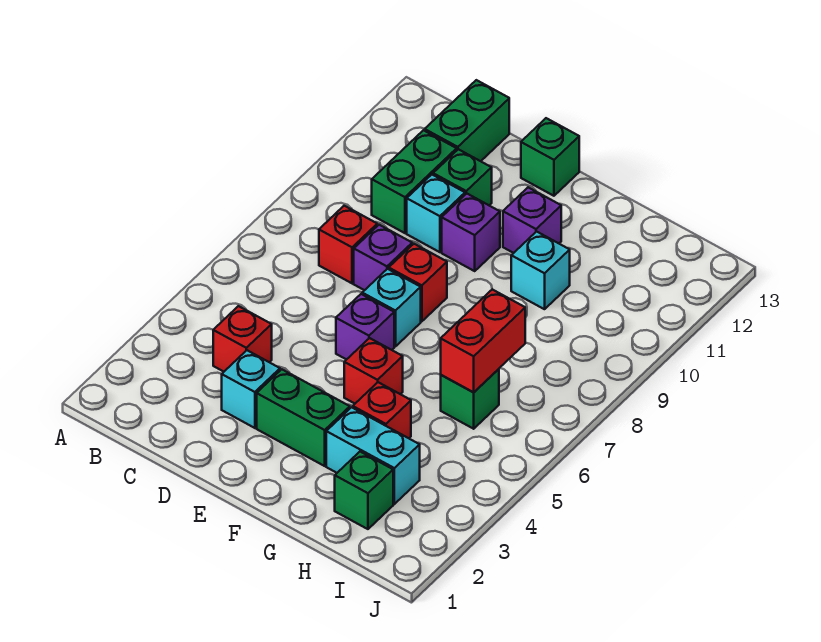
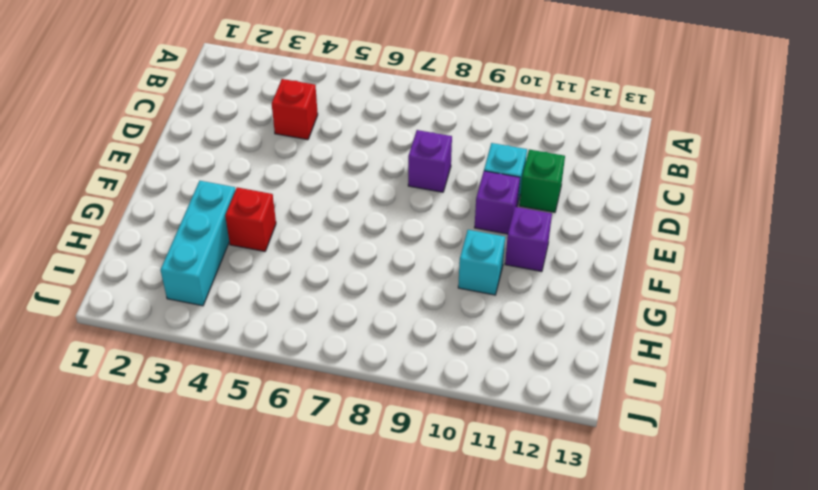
cyan 1x3 brick [161,181,236,306] -> cyan 1x2 brick [326,407,420,504]
none -> red 1x1 brick [319,206,377,283]
none -> green 1x2 brick [372,130,457,233]
none -> green 1x2 brick [425,80,509,161]

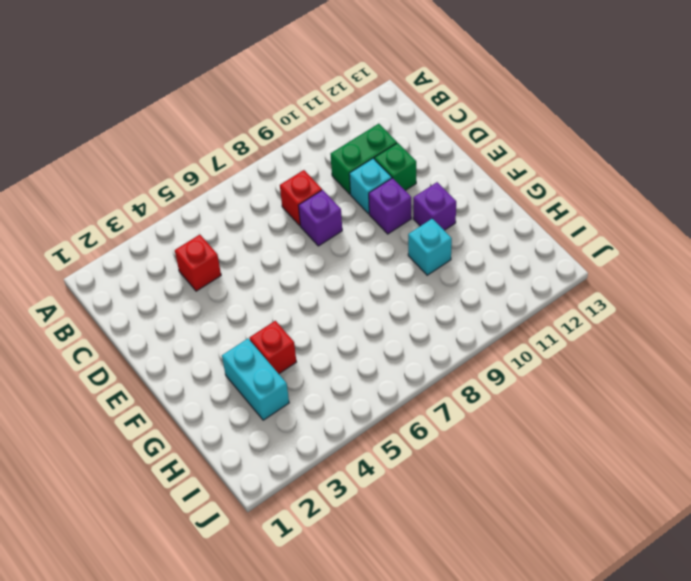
none -> green 1x2 brick [425,80,509,161]
none -> cyan 1x1 brick [222,350,280,428]
none -> green 1x2 brick [257,369,350,466]

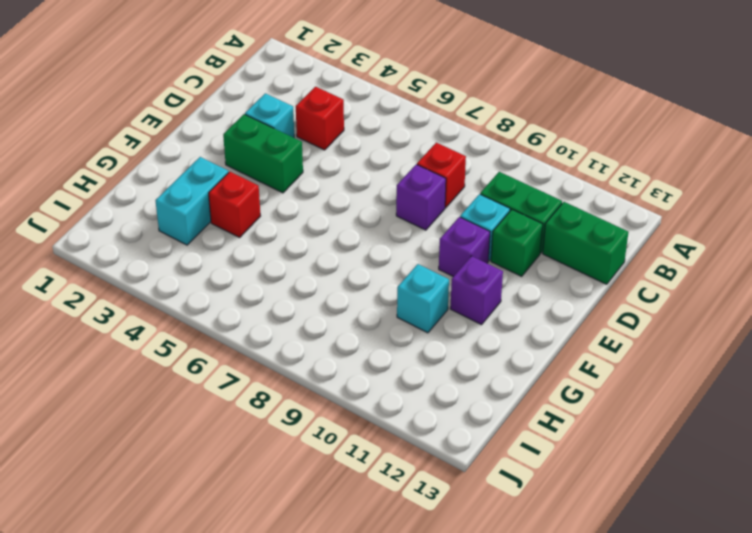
green 1x2 brick [223,114,303,193] -> green 1x2 brick turned to [257,369,350,466]
none -> purple 1x1 brick [336,294,394,360]
none -> cyan 1x1 brick [362,269,421,347]
none -> red 1x1 brick [389,244,447,321]

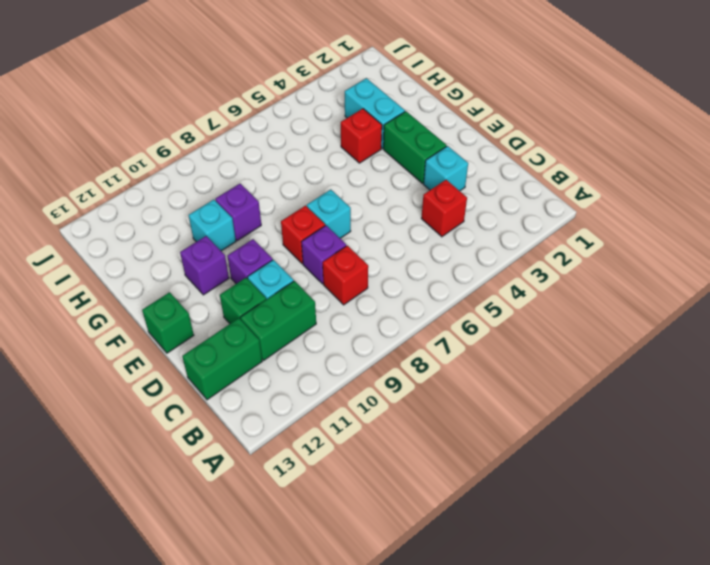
purple 1x1 brick [215,184,261,241] -> purple 1x1 brick moved to [336,294,394,360]
none -> red 1x1 brick [344,338,403,403]
none -> green 1x1 brick [335,452,393,529]
none -> green 1x1 brick [441,369,499,429]

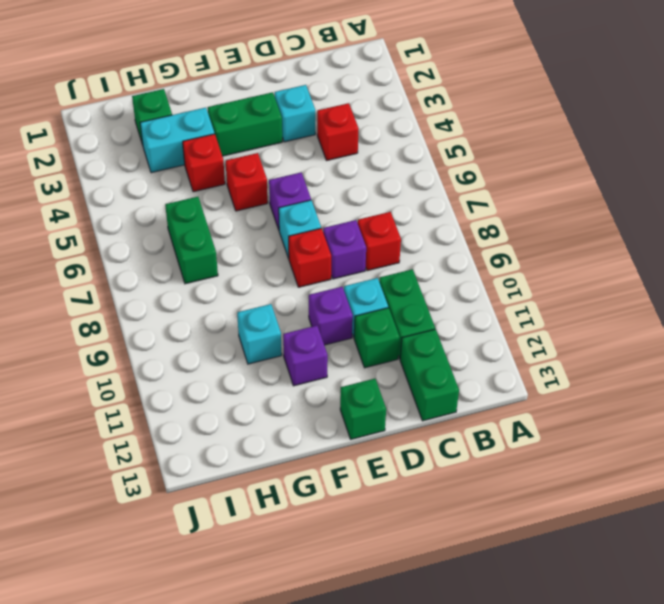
green 1x2 brick [165,197,218,284] -> green 1x1 brick [441,369,499,429]
none -> red 1x2 brick [441,289,525,392]

